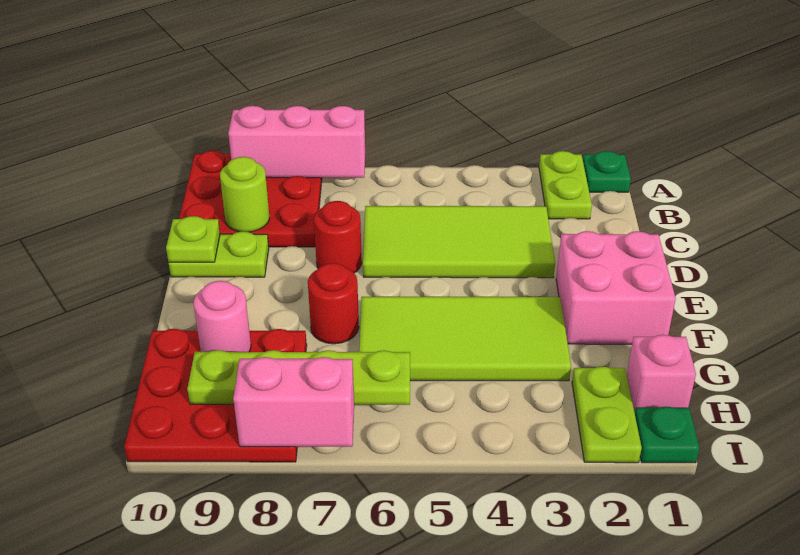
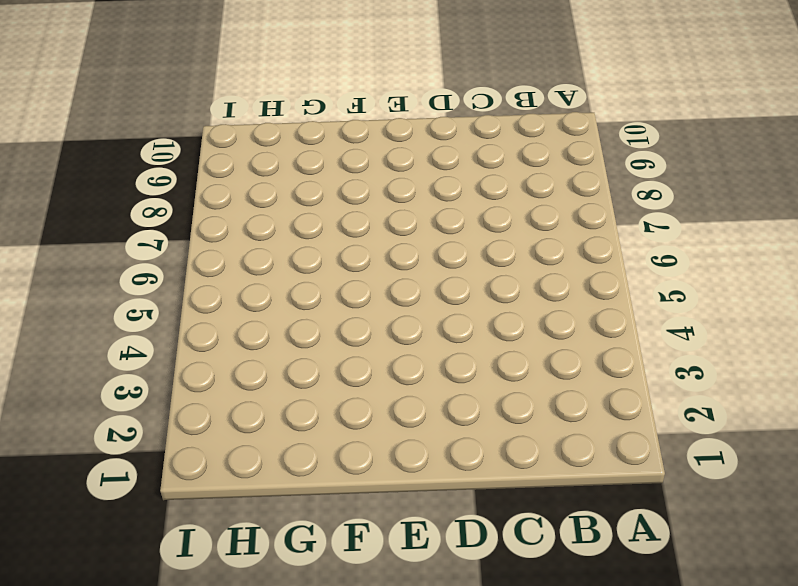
none -> green 1x1 plate [583,151,631,192]
none -> lime 1x2 plate [539,151,592,219]
none -> red 3x3 plate [179,151,322,247]

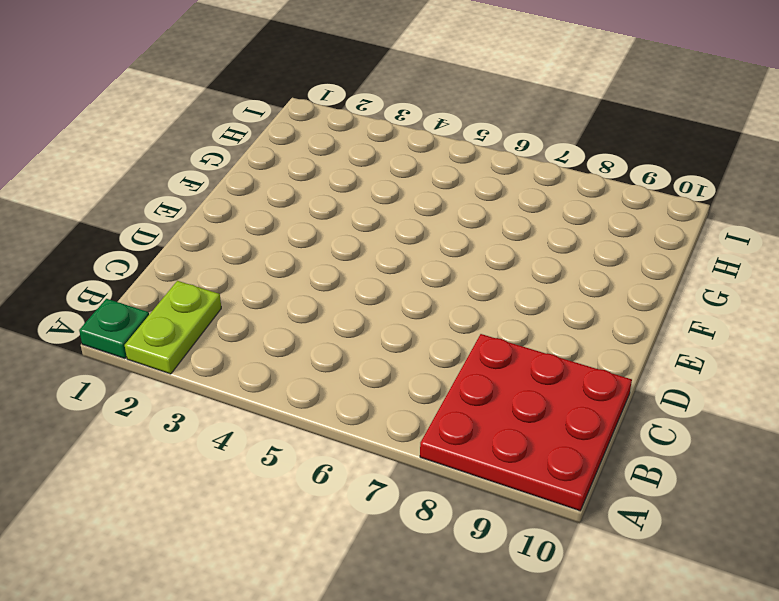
none -> lime 2x4 tile [363,206,555,278]
none -> red 1x1 round brick [314,201,362,273]
none -> lime 1x2 plate [169,231,269,277]

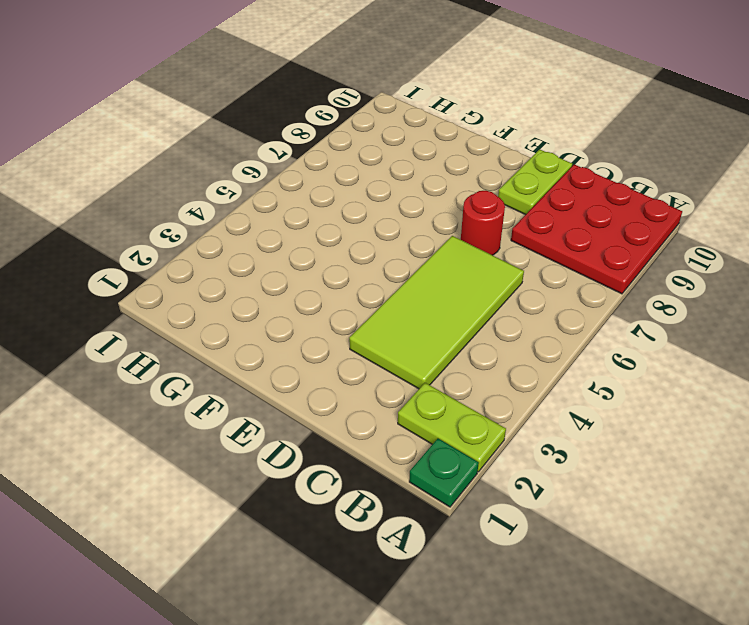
none -> pink 2x2 brick [556,231,676,344]
none -> lime 2x4 tile [359,297,571,381]
none -> red 1x1 round brick [308,263,359,344]

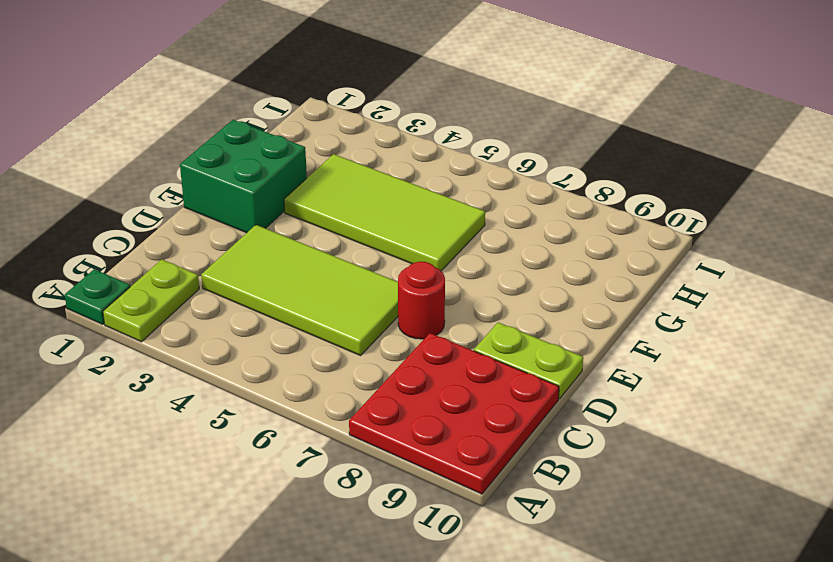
green 2x2 brick [180,120,307,233] -> pink 2x2 brick [556,231,676,344]
none -> red 1x1 round brick [308,263,359,344]
none -> red 3x3 plate [124,329,307,462]
none -> pink 1x1 brick [627,335,696,413]

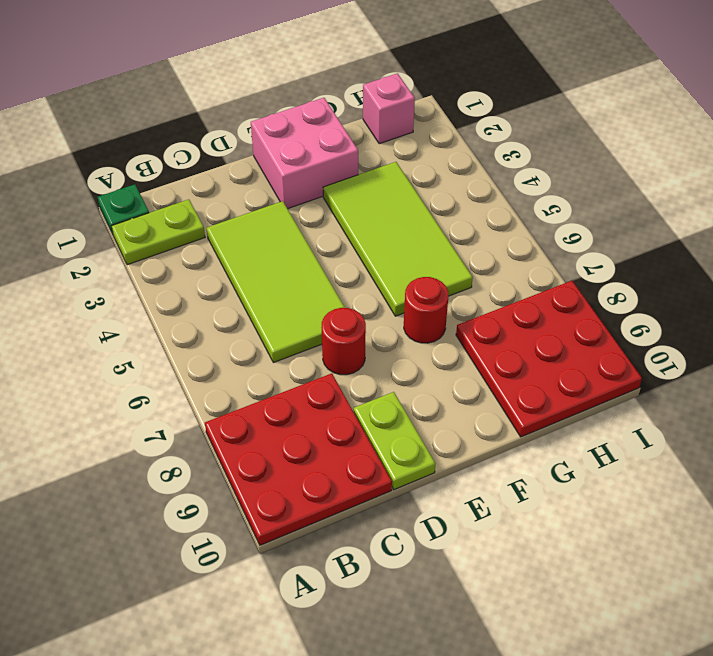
none -> lime 1x2 plate [572,367,642,463]
none -> green 1x1 plate [635,407,699,463]
none -> pink 1x3 brick [228,106,365,178]

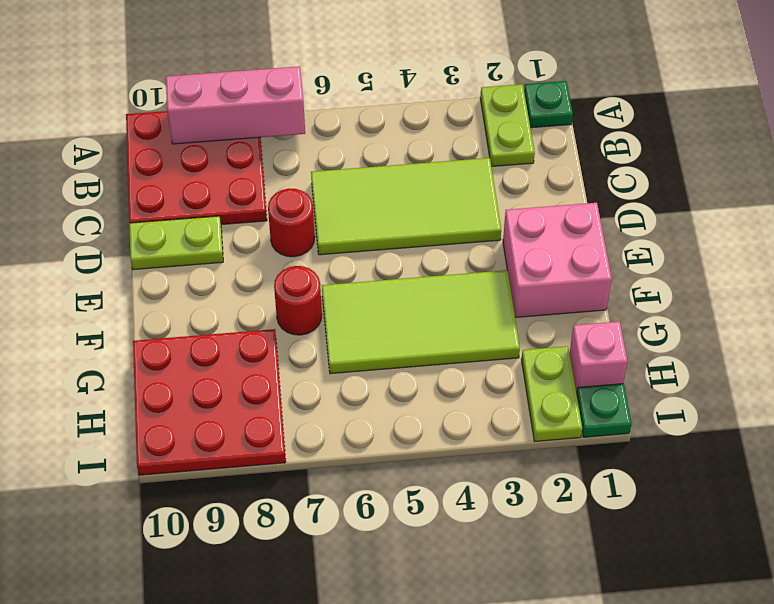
none -> lime 1x1 round brick [220,157,270,232]
none -> lime 1x1 plate [166,216,220,262]
none -> pink 1x1 round brick [194,281,251,352]

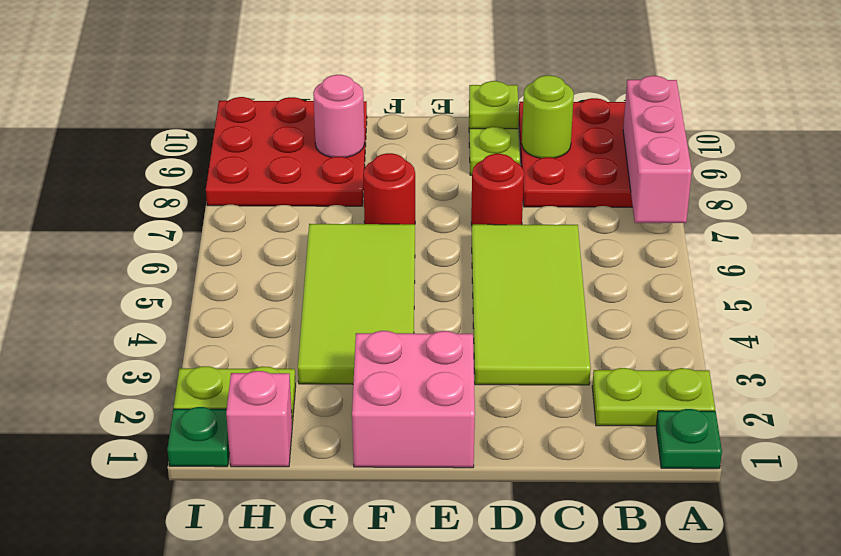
none -> lime 1x4 plate [187,350,410,405]
none -> pink 1x2 brick [233,357,354,447]

